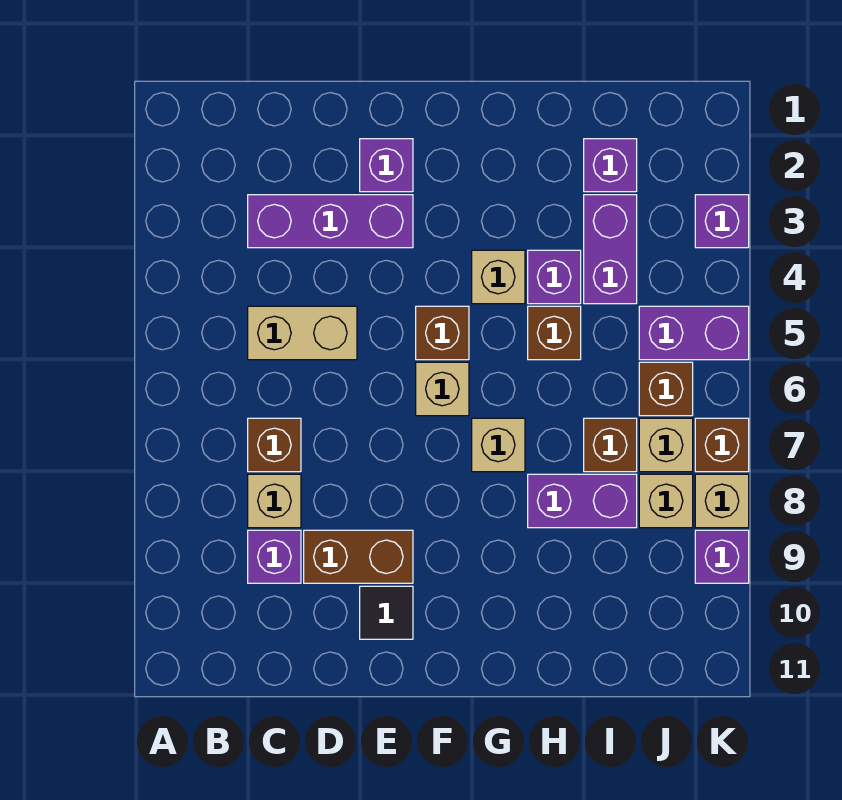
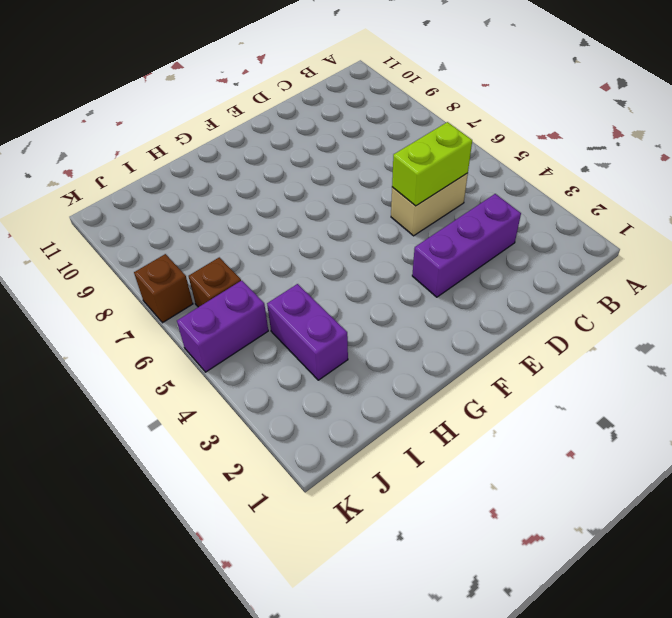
lime 1x2 brick [392,122,472,206] -> none
none -> brown 1x1 brick [248,418,301,472]
none -> tan 1x1 brick [248,474,301,528]
none -> purple 1x1 brick [248,530,301,583]

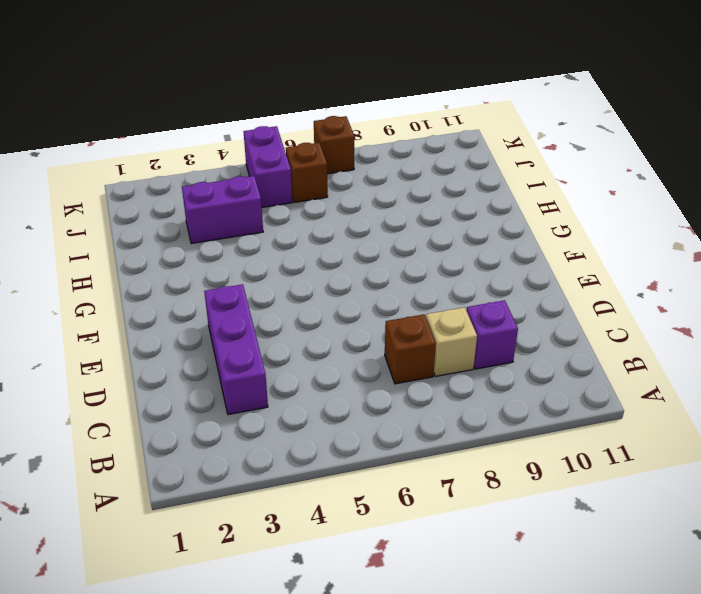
none -> tan 1x2 brick [248,306,357,360]
none -> brown 1x2 brick [304,530,413,583]
none -> purple 1x1 brick [360,139,413,192]

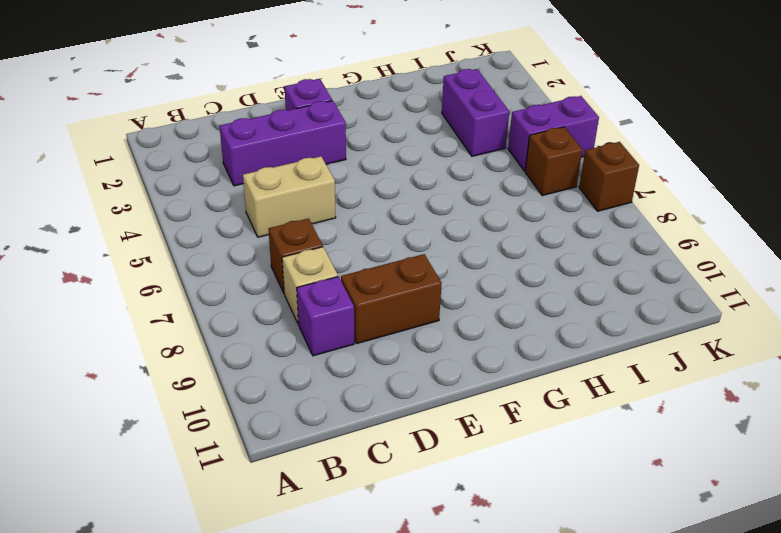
none -> black 1x1 tile [360,586,413,639]
none -> brown 1x1 brick [416,306,469,360]
none -> tan 1x1 brick [416,362,469,416]

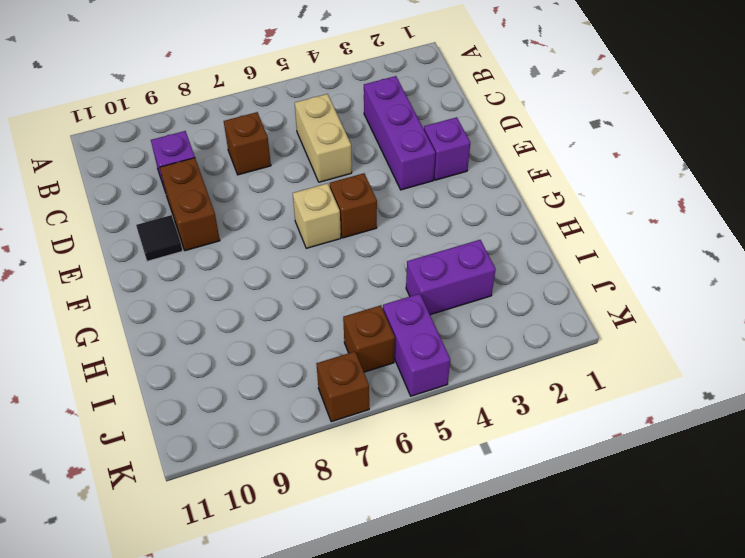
none -> tan 1x1 brick [248,474,301,528]
none -> tan 1x1 brick [472,250,525,304]
none -> tan 1x1 brick [472,418,525,472]

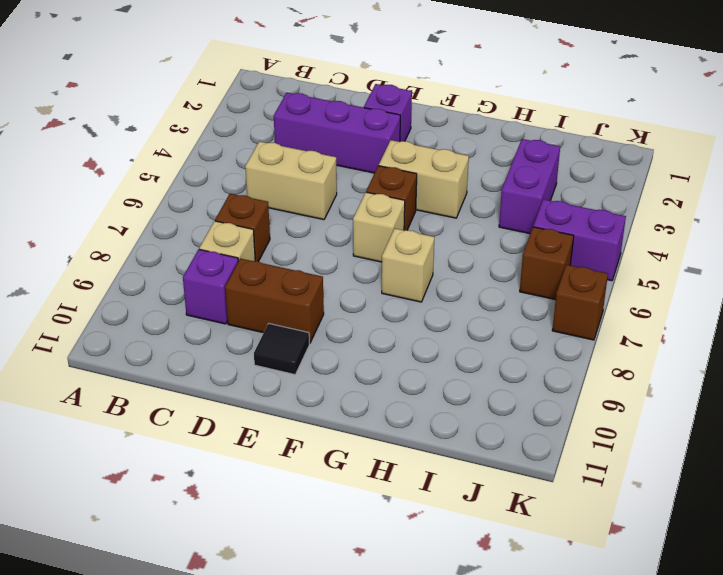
tan 1x2 brick [379,140,469,218] -> tan 1x1 brick [472,250,525,304]
none -> purple 1x1 brick [528,250,581,304]
none -> brown 1x1 brick [528,306,581,360]
none -> purple 1x2 brick [528,474,637,528]

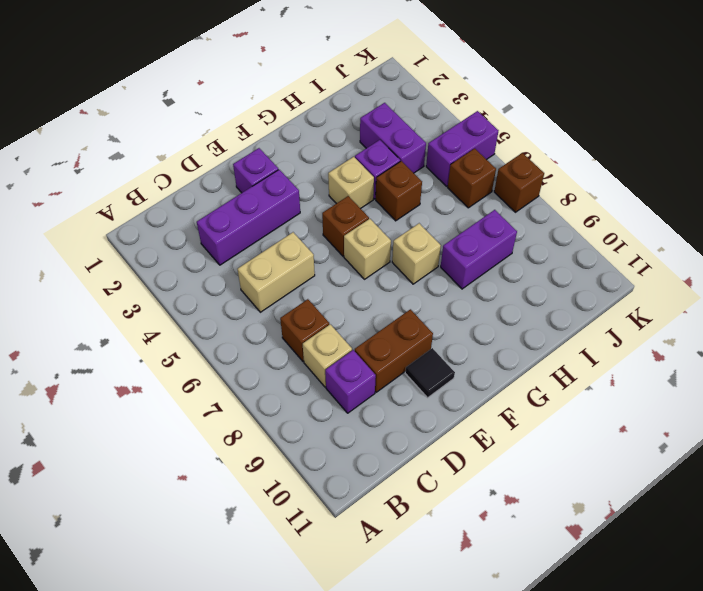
none -> purple 1x1 brick [584,139,637,192]
none -> brown 1x1 brick [584,418,637,472]
none -> tan 1x1 brick [639,418,693,472]

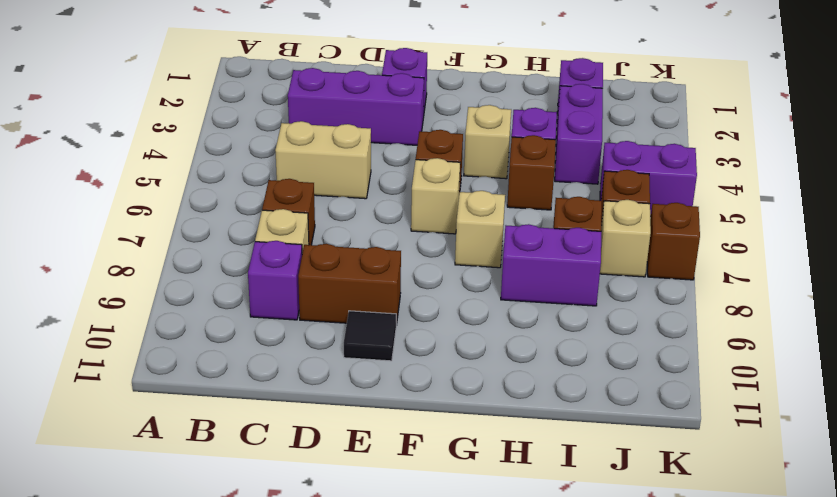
none -> tan 1x1 brick [639,474,693,528]
none -> purple 1x1 brick [695,195,749,248]
none -> tan 1x1 brick [695,474,749,528]

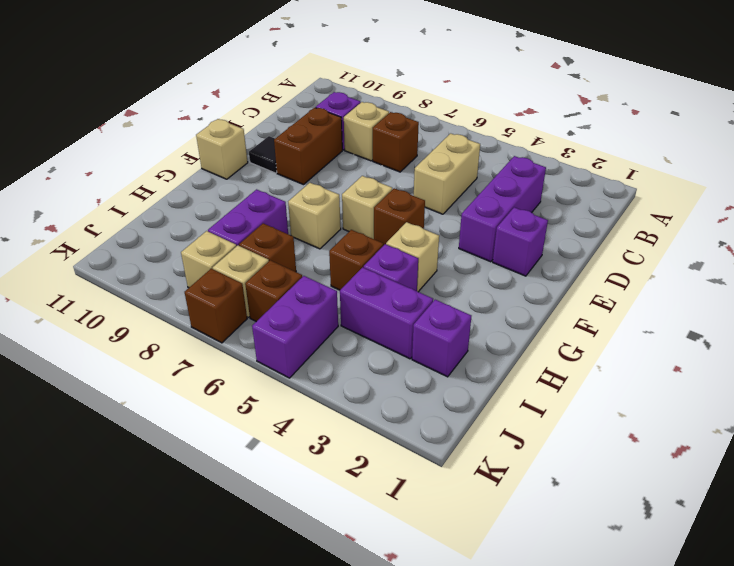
tan 1x1 brick [196,119,248,179] -> tan 1x1 brick moved to [695,474,749,528]
none -> purple 1x1 brick [695,195,749,248]
none -> purple 1x1 brick [695,530,749,583]

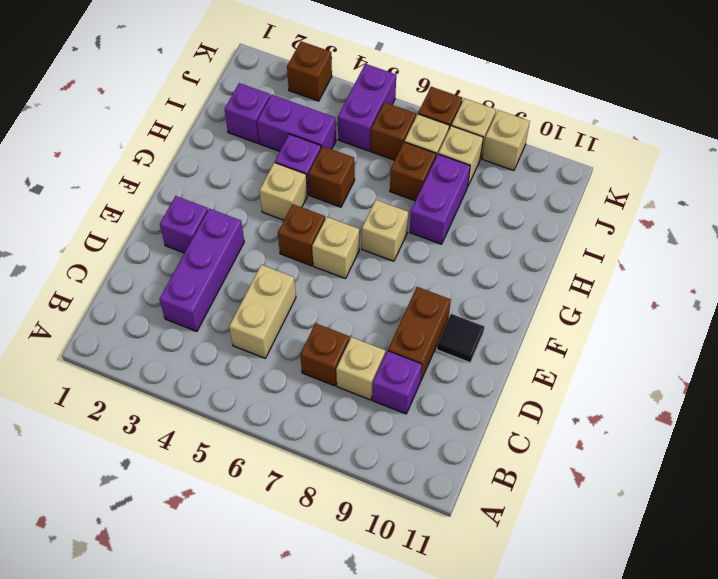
brown 1x1 brick [287,41,332,101] -> purple 1x1 brick [695,195,749,248]
tan 1x1 brick [482,110,530,171] -> purple 1x1 brick [695,530,749,583]

